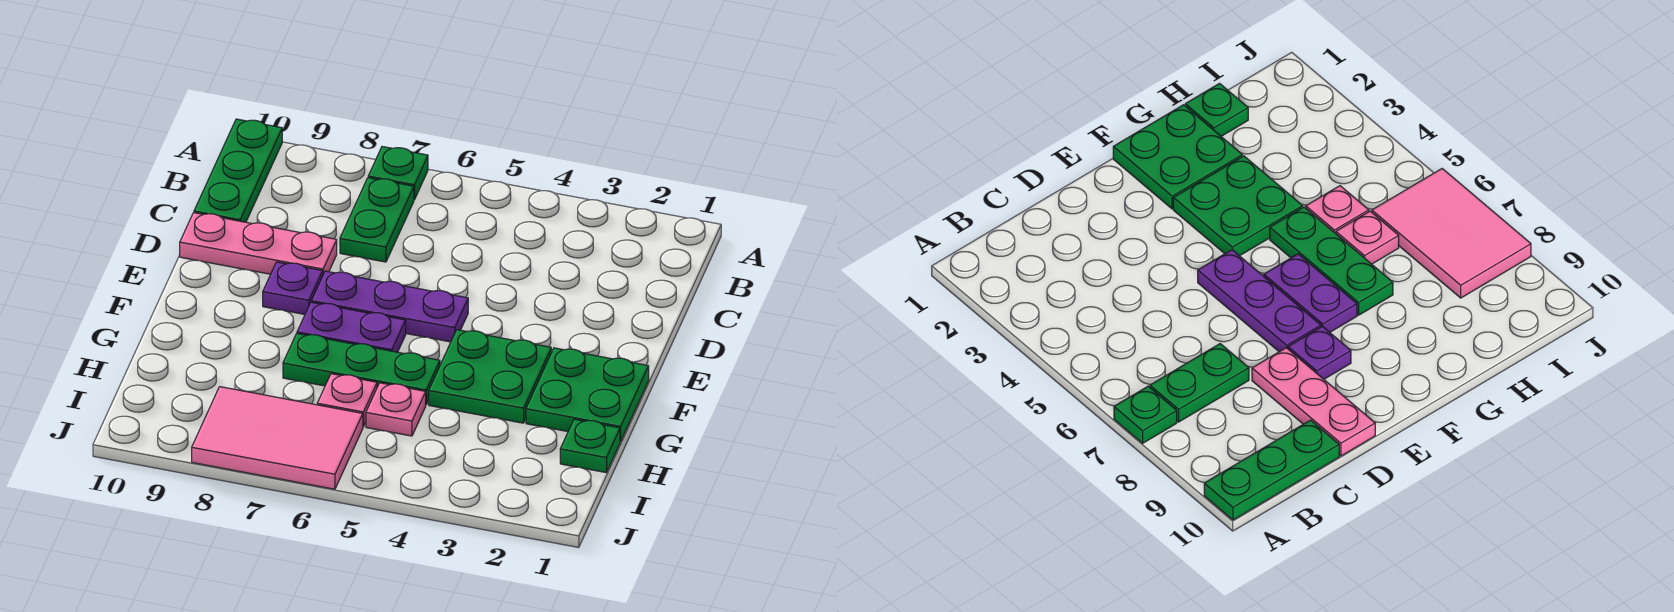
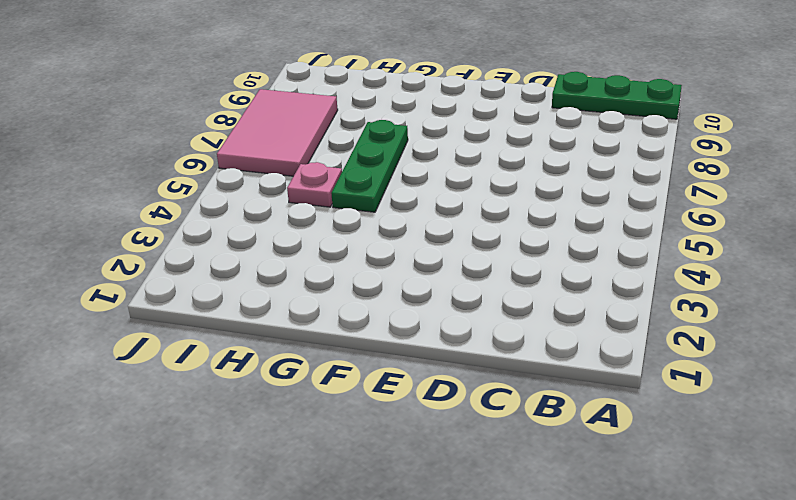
none -> green 1x1 plate [368,147,428,200]
none -> green 1x2 plate [340,178,414,262]
none -> pink 1x3 plate [180,213,337,274]

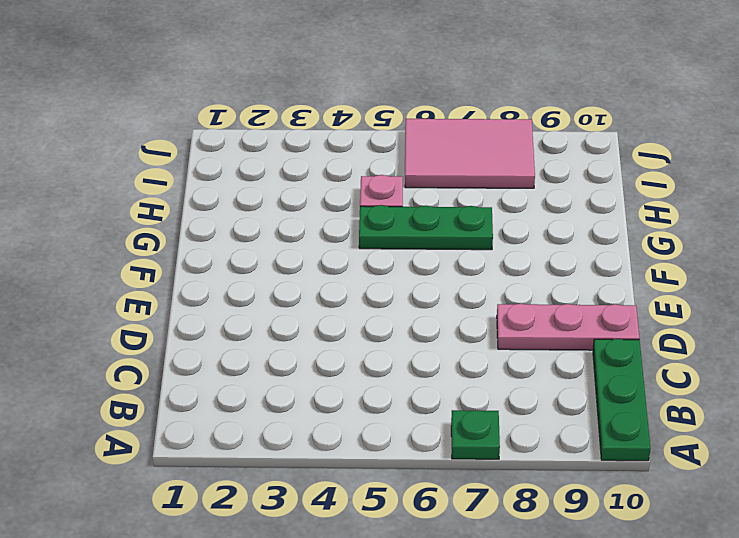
none -> green 1x2 plate [340,178,414,262]
none -> purple 1x3 plate [311,271,468,342]
none -> purple 1x1 plate [263,262,323,314]

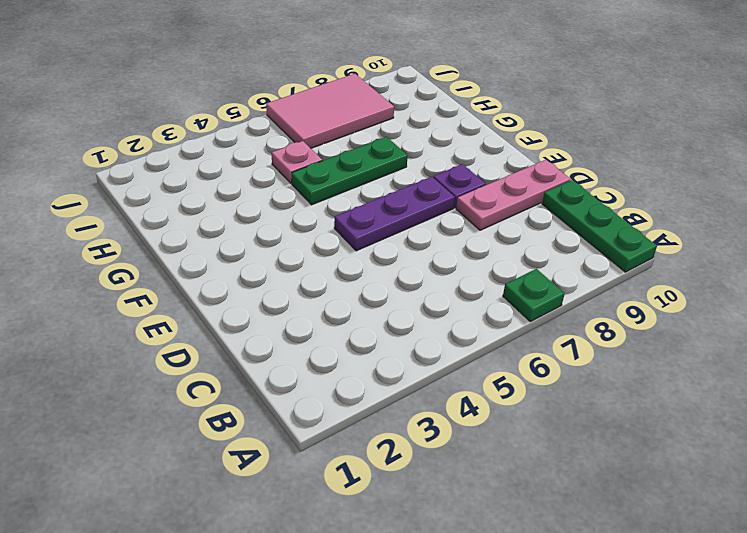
none -> green 1x2 plate [340,178,414,262]
none -> green 2x2 plate [526,348,649,441]
none -> green 2x2 plate [429,330,551,423]

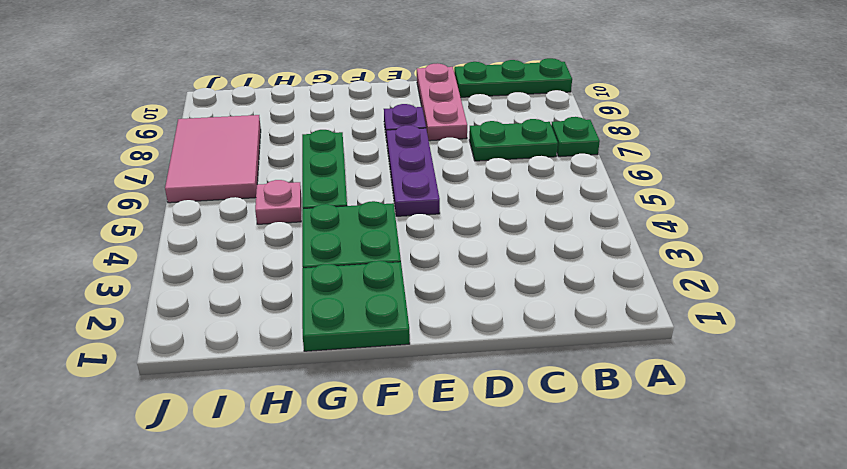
none -> purple 1x2 plate [297,302,406,352]
none -> green 1x1 plate [560,419,620,472]
none -> pink 1x1 plate [317,374,377,427]

